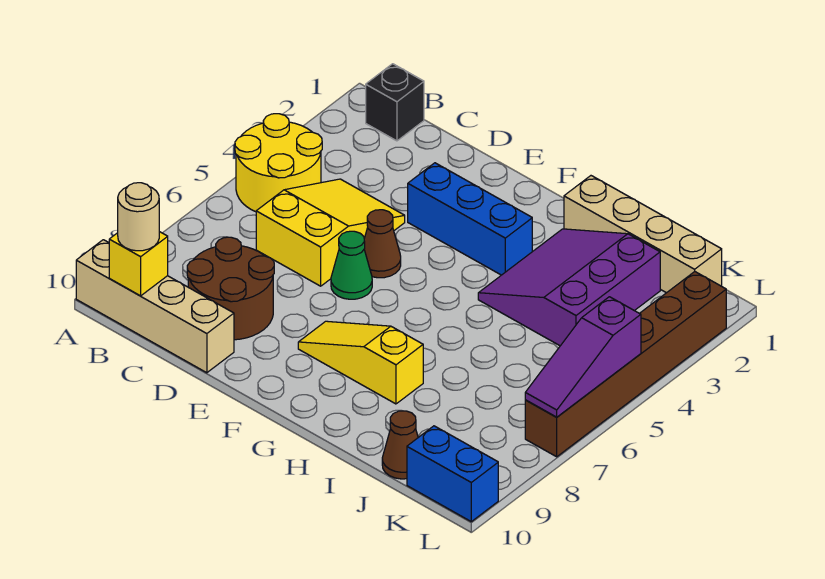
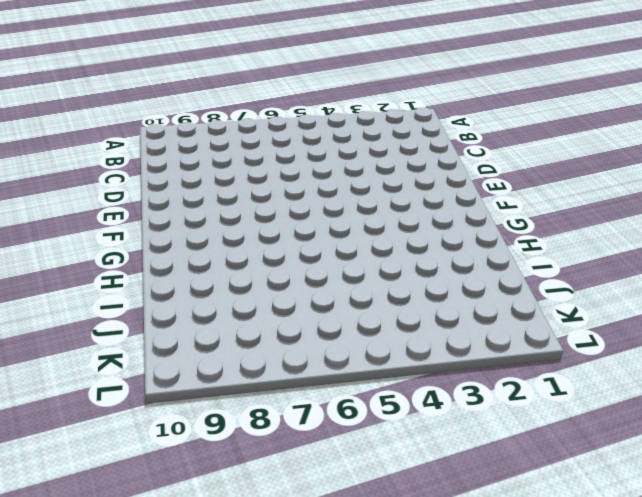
none -> yellow 2x2 round brick [235,114,322,212]
none -> tan 1x4 brick [76,240,234,373]
none -> black 1x1 brick [366,64,424,141]

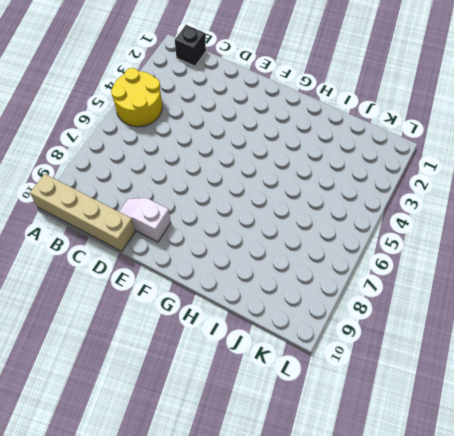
white 1x2 slope [119,198,171,242] -> brown 2x2 round brick [187,237,274,340]
none -> yellow 2x3 slope [256,179,405,286]
none -> blue 1x3 brick [408,163,532,275]
none -> brown 1x1 cone [364,210,401,278]

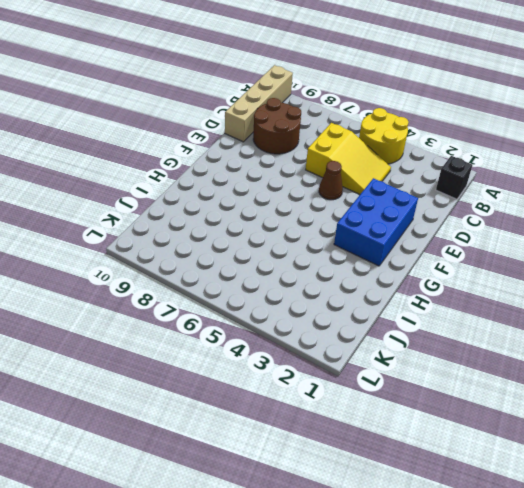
blue 2x3 brick [334,178,418,266] -> blue 1x3 brick [408,163,532,275]
none -> green 1x1 cone [331,231,372,299]
none -> yellow 1x3 slope [298,321,423,404]
none -> tan 1x4 brick [564,176,722,293]

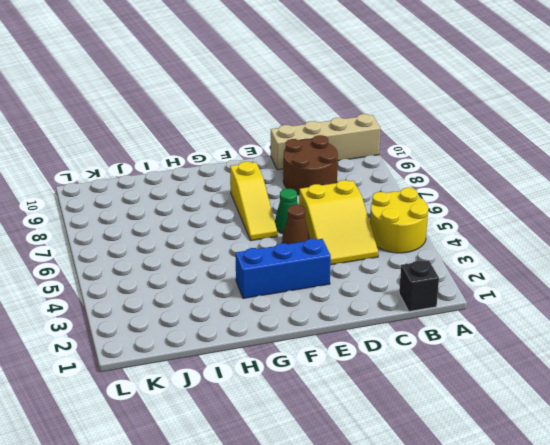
yellow 1x3 slope [230,162,277,241] -> yellow 1x3 slope turned to [298,321,423,404]
none -> tan 1x4 brick [564,176,722,293]
none -> purple 3x3 slope [478,229,660,346]
none -> brown 1x1 cone [382,411,418,479]

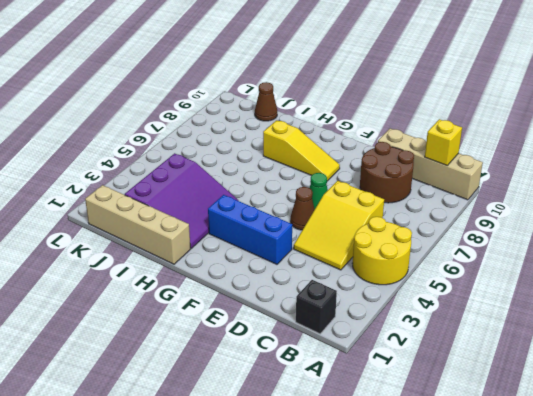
none -> blue 1x2 brick [407,426,498,522]
none -> brown 1x6 brick [525,272,726,457]
none -> purple 1x3 slope [525,297,641,417]

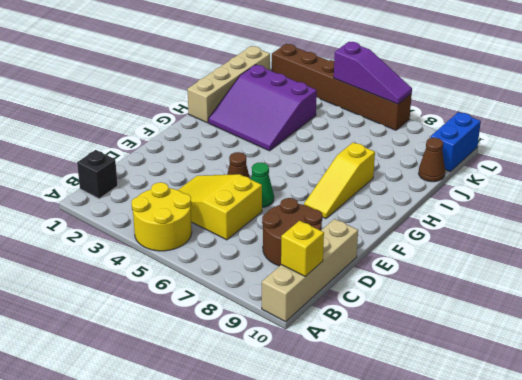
none -> blue 1x3 brick [408,163,532,275]
none -> tan 1x1 round brick [118,183,159,251]

